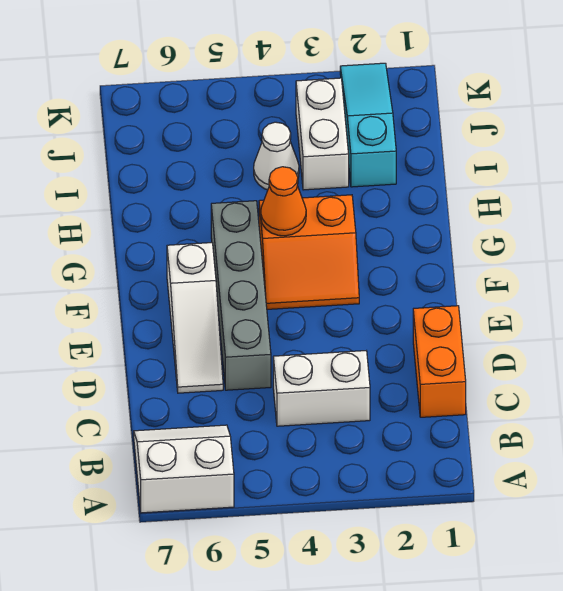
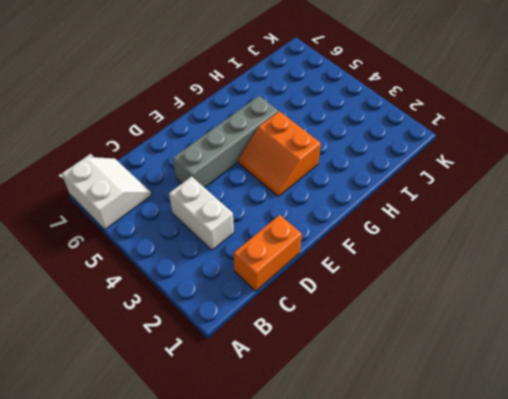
none -> white 1x3 slope [167,243,223,393]
none -> cyan 1x3 slope [340,63,396,187]

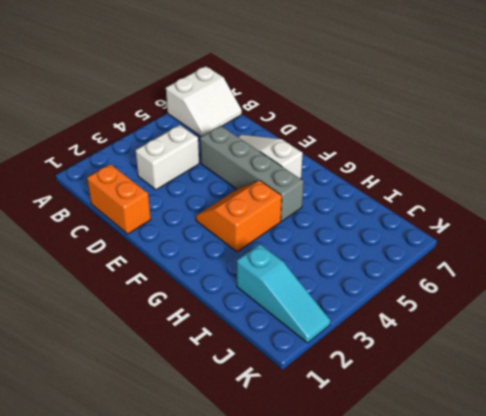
none -> white 1x2 brick [296,78,349,190]
none -> white 1x1 cone [254,122,299,190]

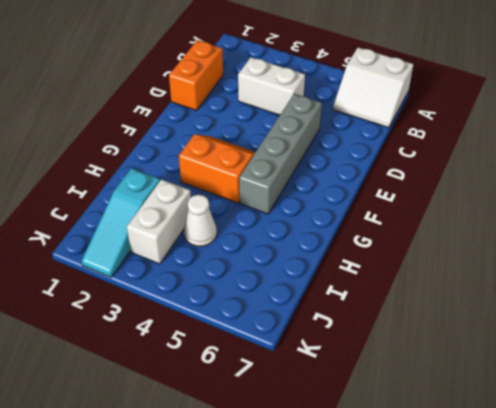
none -> white 1x3 slope [167,243,223,393]
none -> orange 1x1 cone [261,167,306,236]

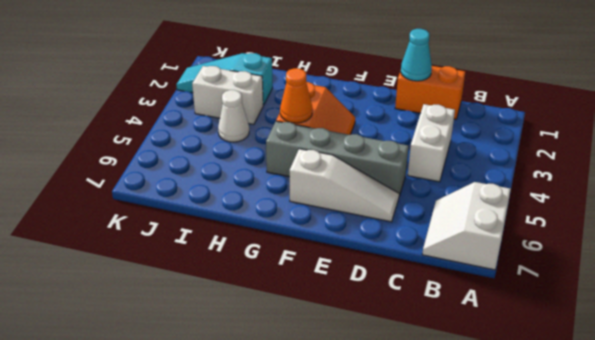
cyan 1x1 cone [401,29,432,81] -> none

